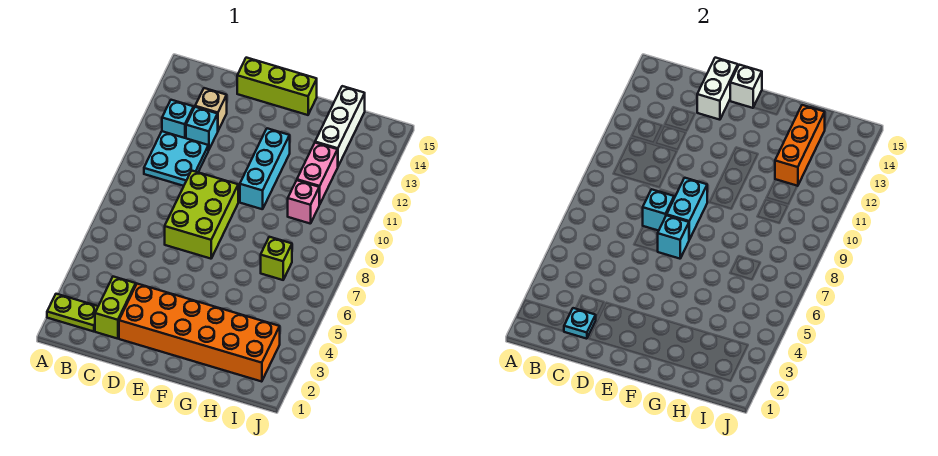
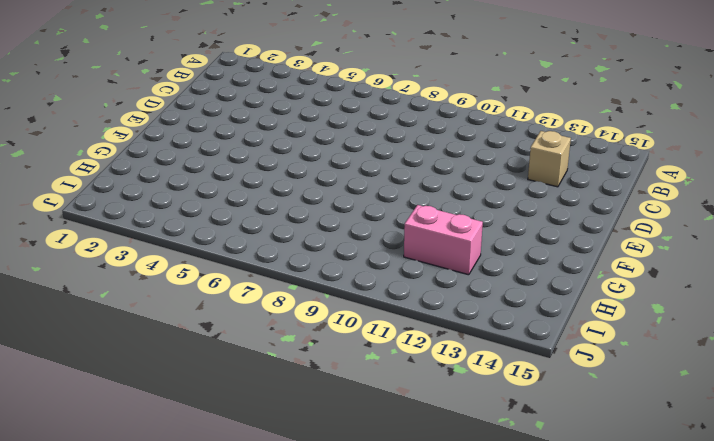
none -> lime 1x2 plate [47,294,98,332]
none -> cyan 2x2 plate [144,131,208,186]
none -> cyan 1x1 brick [162,100,194,138]

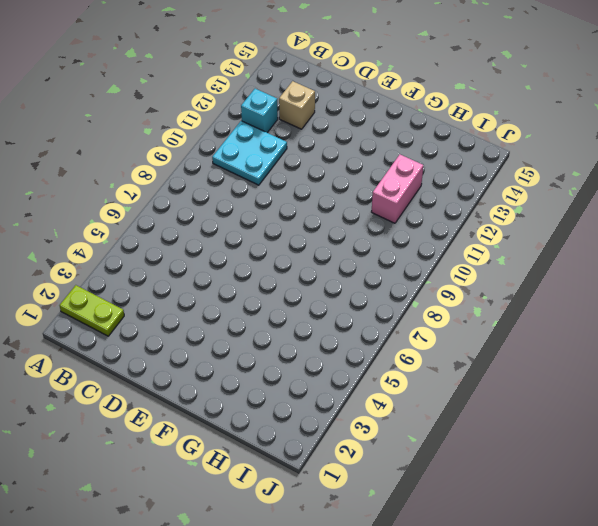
none -> lime 1x2 brick [95,277,136,339]
none -> cyan 1x1 brick [186,107,218,150]
none -> orange 2x6 brick [119,284,280,382]

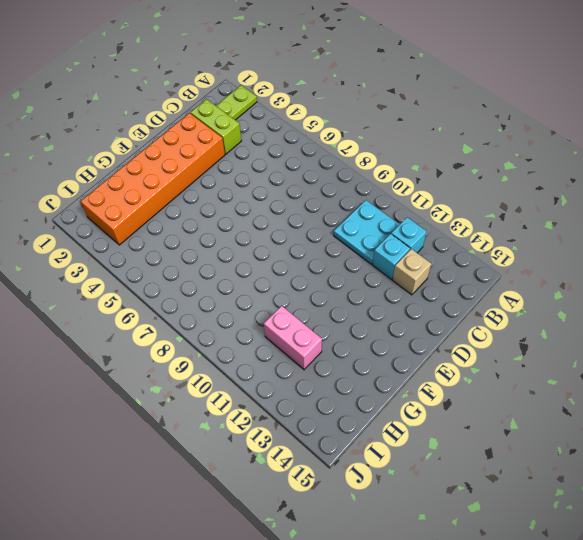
none -> lime 2x3 brick [165,171,238,259]
none -> lime 1x3 brick [237,58,317,115]
none -> cyan 1x3 brick [240,128,290,209]

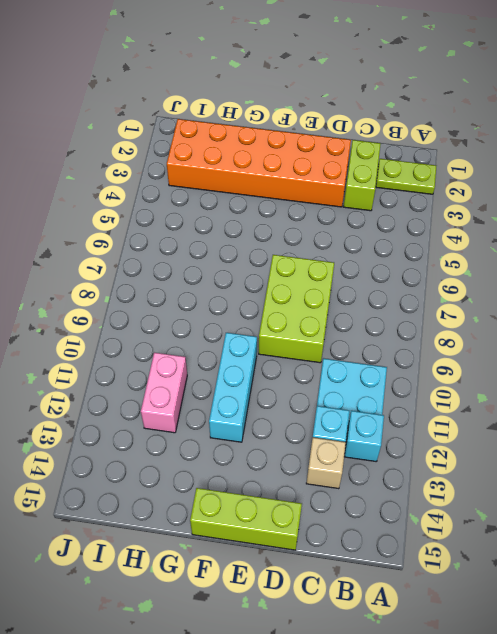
none -> lime 1x1 brick [261,237,292,280]
none -> pink 1x1 brick [288,180,319,224]
none -> white 1x3 brick [315,86,365,166]

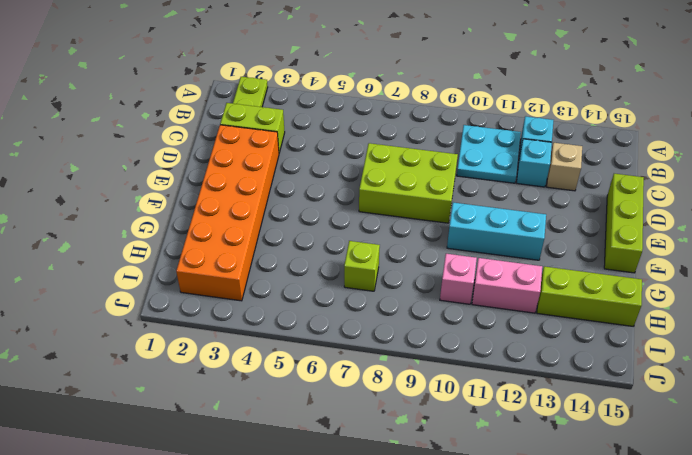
lime 1x3 brick [537,266,642,327] -> white 1x3 brick [315,86,365,166]
none -> cyan 1x1 plate [564,308,596,339]
none -> cyan 1x1 brick [643,189,674,231]
none -> white 1x2 brick [697,58,738,120]

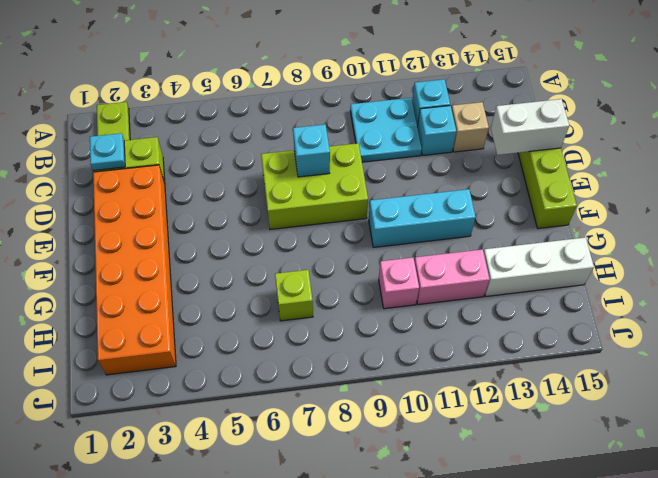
none -> cyan 1x1 brick [658,215,689,259]
none -> cyan 1x2 brick [667,178,707,240]
none -> white 1x1 brick [730,65,762,108]

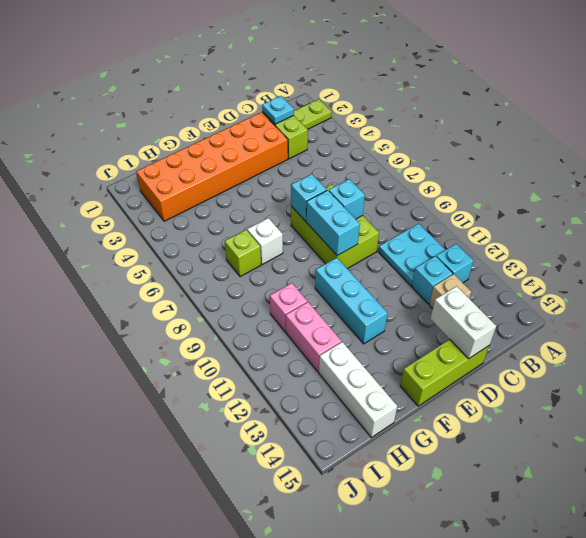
white 1x1 brick [247,218,283,264] -> white 1x1 brick moved to [730,65,762,108]
none -> orange 1x3 brick [775,105,825,186]

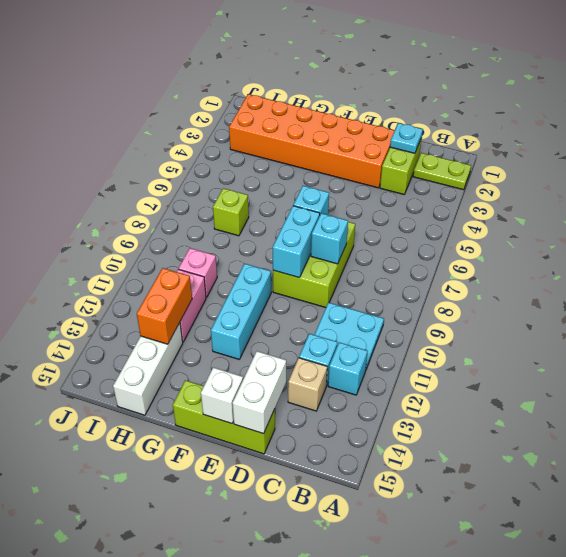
orange 1x2 brick [137,268,192,344] -> orange 1x3 brick [775,105,825,186]

